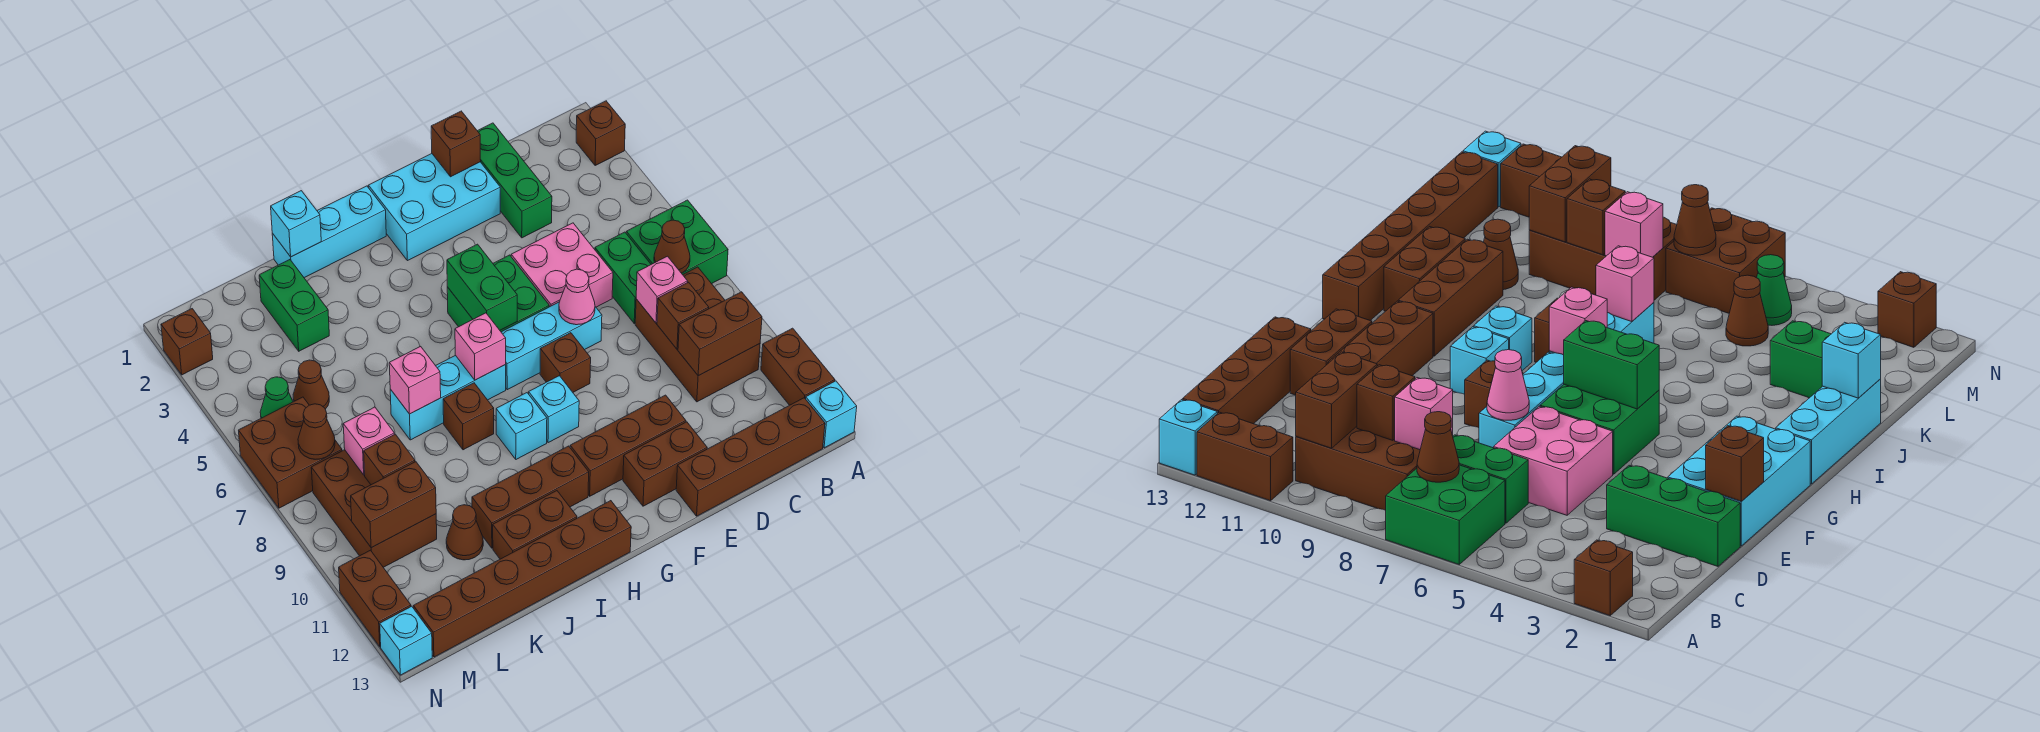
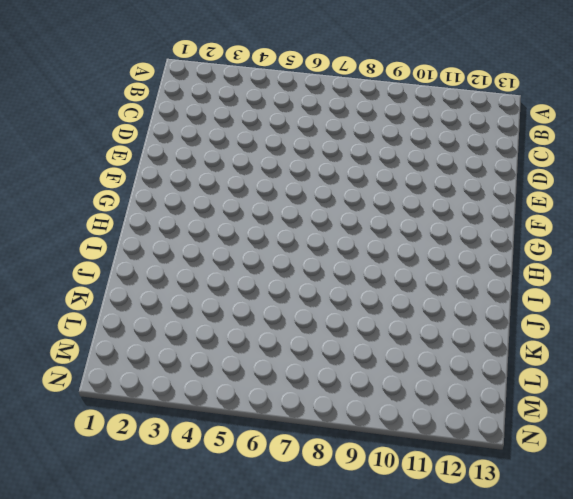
none -> brown 1x1 brick [576,101,625,165]
none -> green 2x2 brick [626,200,728,284]
none -> brown 1x2 brick [761,328,835,405]
none -> cyan 1x1 brick [806,381,857,448]

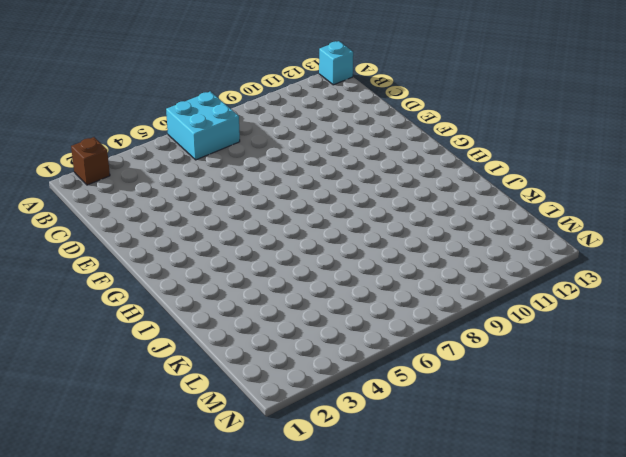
cyan 2x2 brick [166,91,240,160] -> green 2x2 brick [626,200,728,284]
none -> brown 1x2 brick [761,328,835,405]
none -> brown 2x3 brick [635,267,760,402]
none -> brown 1x4 brick [676,398,825,516]
none -> green 1x2 brick [595,232,651,324]

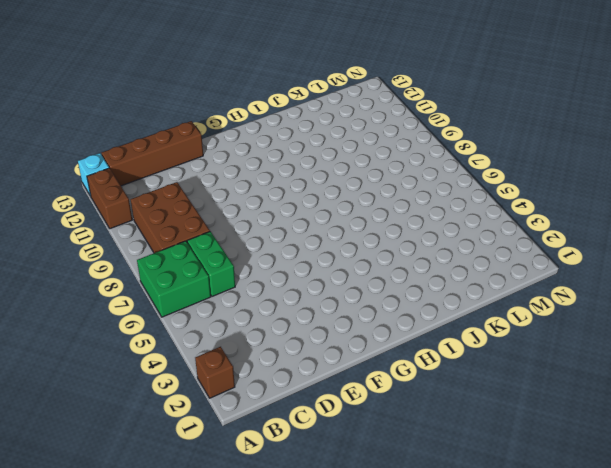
none -> green 1x3 brick [478,123,552,238]
none -> pink 2x2 brick [511,223,613,307]
none -> cyan 2x3 brick [368,154,500,261]
none -> cyan 1x3 brick [501,302,602,390]

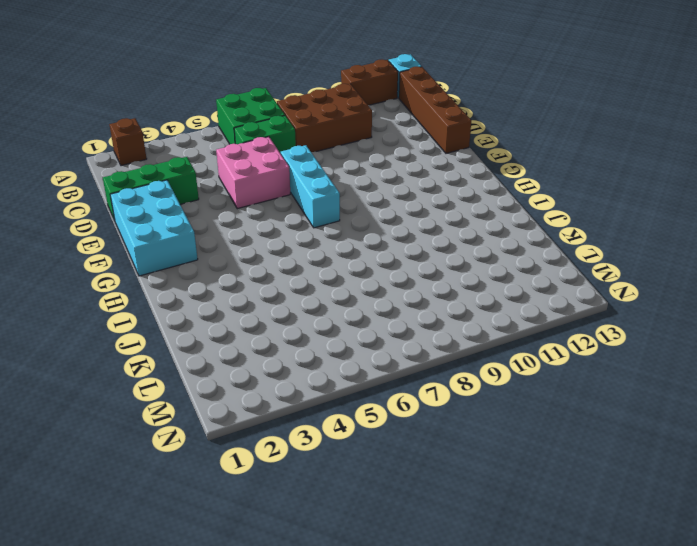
none -> brown 1x3 brick [570,395,686,496]
none -> brown 1x2 brick [623,422,707,506]
none -> green 2x2 brick [447,255,549,332]
none -> brown 1x1 brick [540,333,591,392]

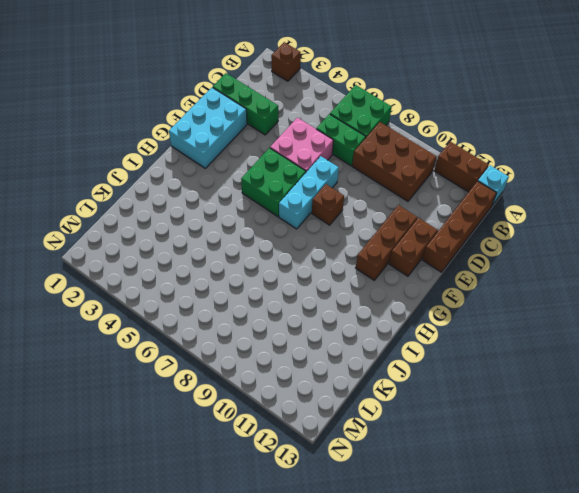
none -> cyan 1x1 brick [529,376,579,443]
none -> cyan 1x3 brick [272,186,386,278]
none -> cyan 1x3 brick [390,355,506,440]
none -> cyan 1x1 brick [496,393,547,459]

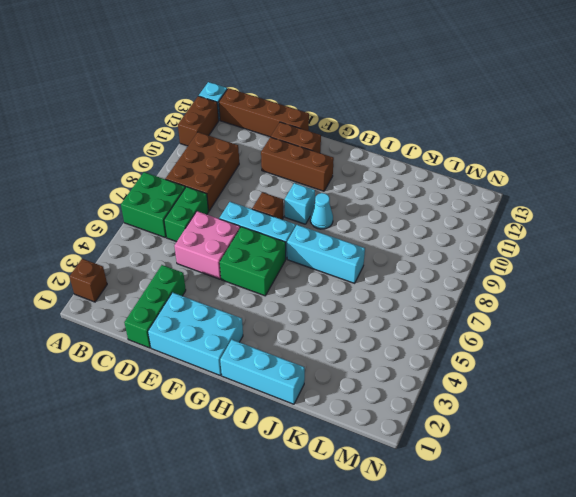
cyan 1x1 cone [310,193,333,229] -> cyan 1x1 brick [496,393,547,459]
none -> brown 1x3 brick [472,446,589,548]
none -> brown 1x6 brick [414,501,631,657]
none -> brown 1x1 brick [443,383,494,450]
none -> brown 1x2 brick [493,491,577,559]

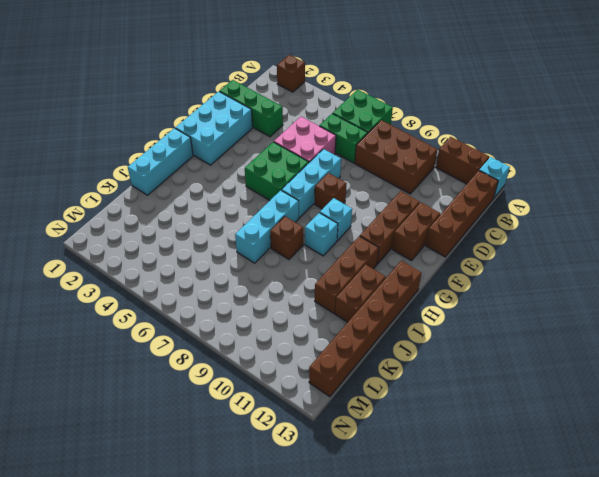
none -> green 1x2 brick [259,260,329,351]
none -> brown 1x1 cone [446,505,483,560]
none -> brown 1x1 cone [293,360,329,409]
none -> brown 2x3 brick [311,450,437,567]

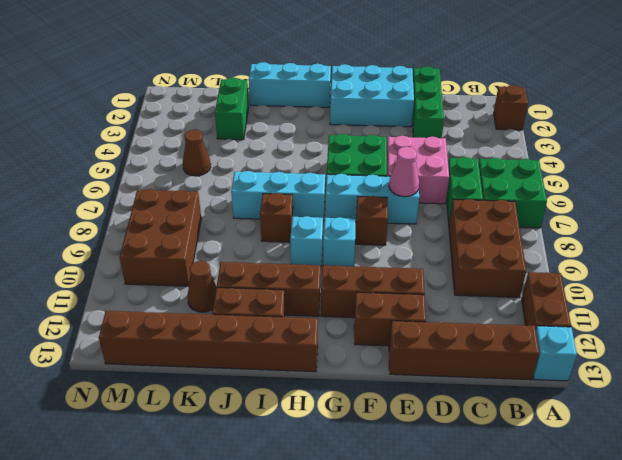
none -> green 1x1 cone [260,377,293,418]
none -> brown 2x2 brick [239,397,342,508]
none -> brown 1x1 brick [161,309,213,375]
none -> brown 1x2 brick [339,550,411,647]

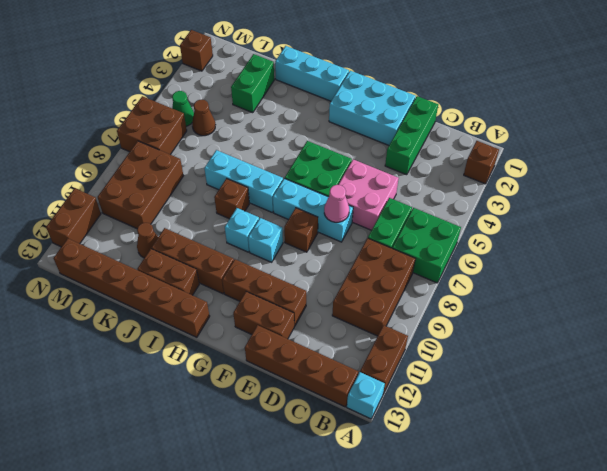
none -> cyan 1x1 brick [380,606,432,675]
none -> brown 1x1 cone [654,220,690,273]
none -> brown 1x2 brick [678,292,762,376]
none -> pink 1x1 brick [636,256,688,323]

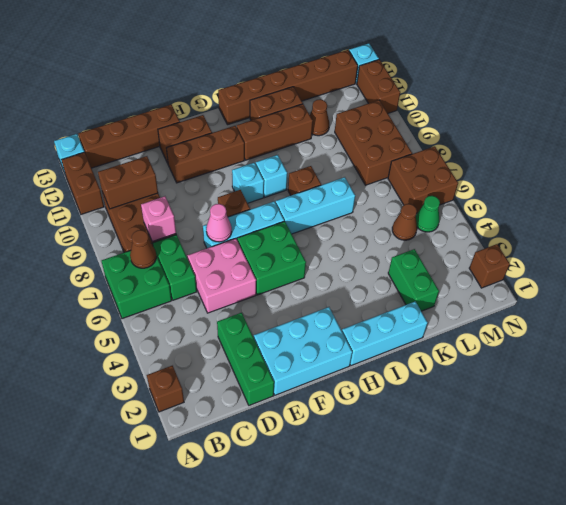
none -> brown 1x1 brick [657,282,709,349]
none -> brown 1x1 brick [431,111,481,177]
none -> green 1x2 brick [447,244,517,330]
none -> pink 1x1 brick [455,313,506,380]

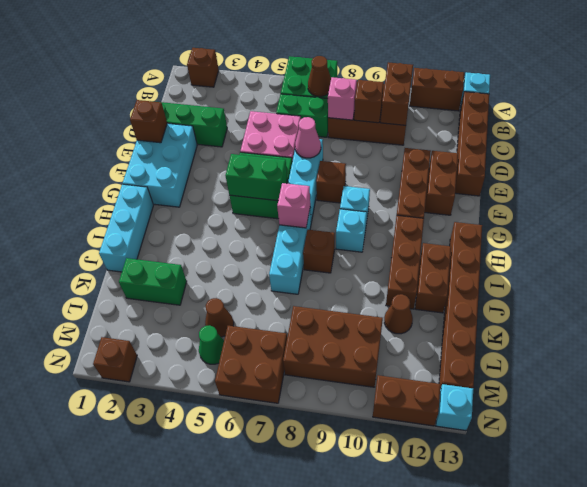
none -> cyan 1x1 brick [271,191,321,257]
none -> pink 1x1 brick [389,346,441,414]
none -> pink 1x1 brick [343,407,394,475]
none -> brown 1x1 brick [364,434,415,485]

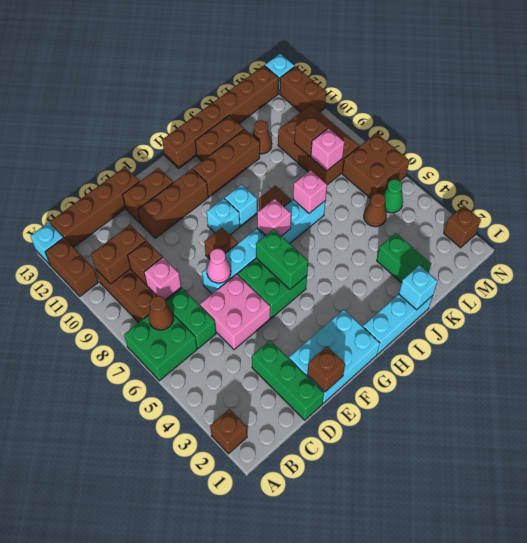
none -> brown 1x2 brick [351,462,436,548]
none -> brown 1x1 cone [298,404,335,459]

